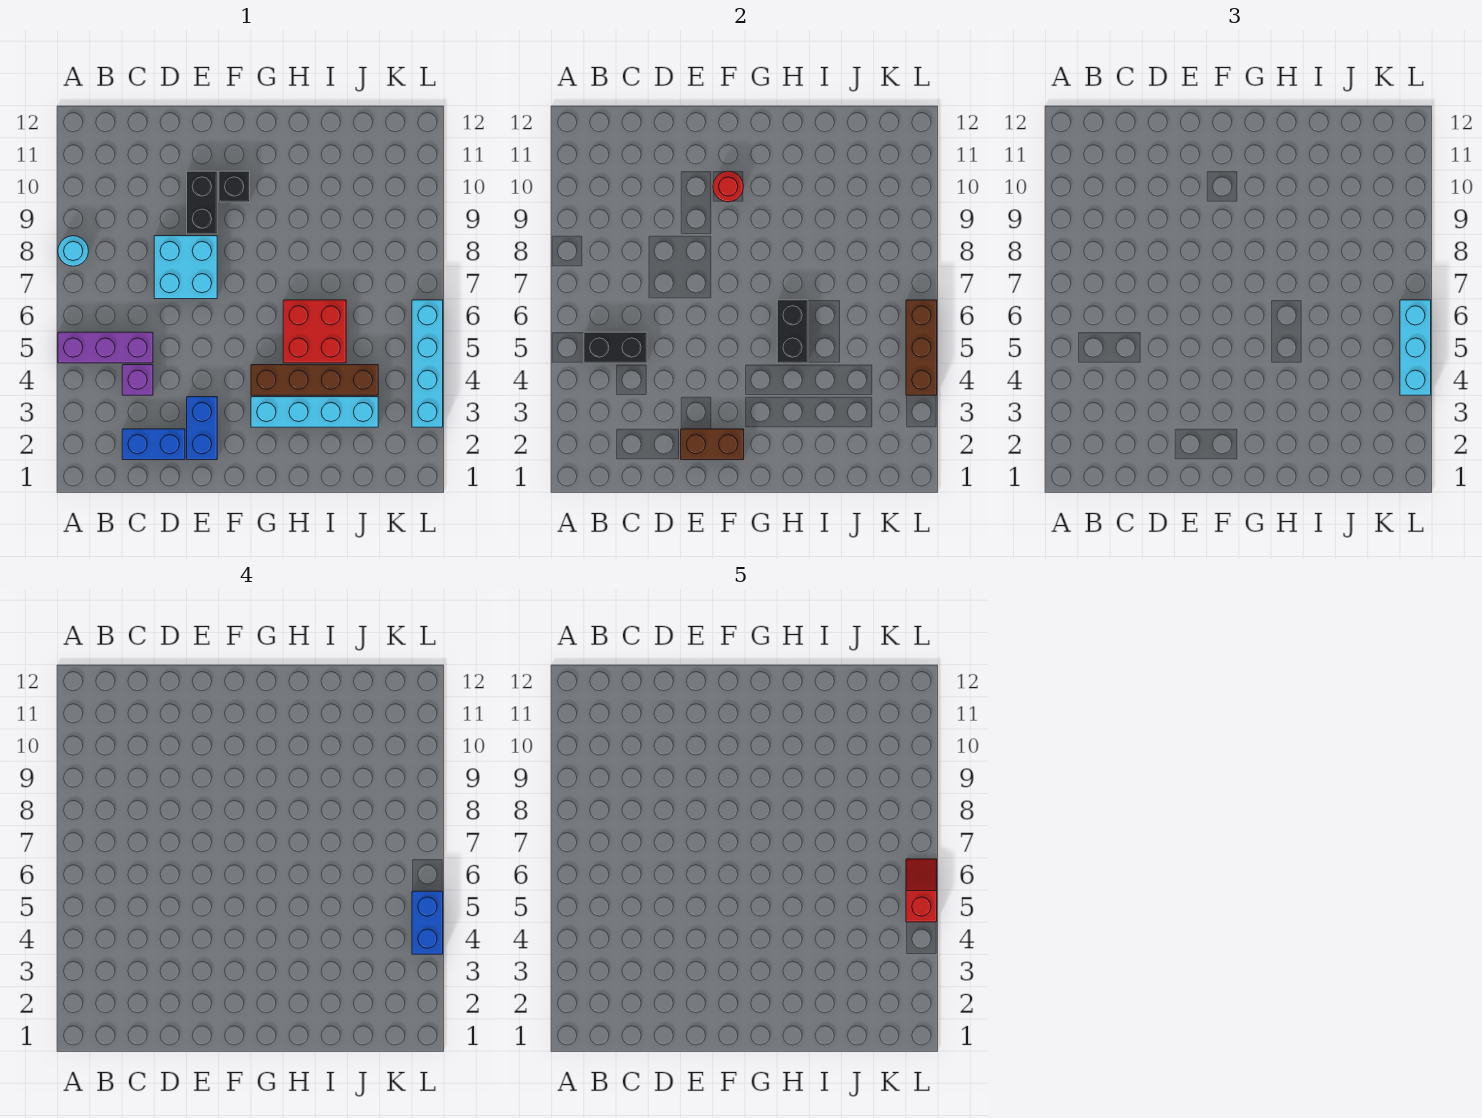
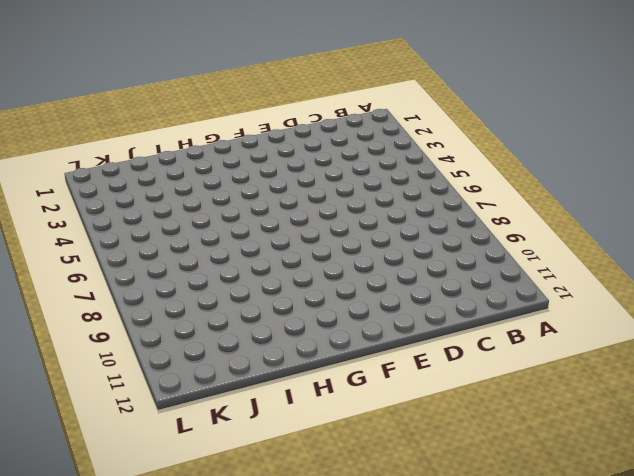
none -> purple 1x3 brick [58,332,153,363]
none -> cyan 1x1 round brick [58,236,88,266]
none -> blue 1x2 brick [122,429,185,460]

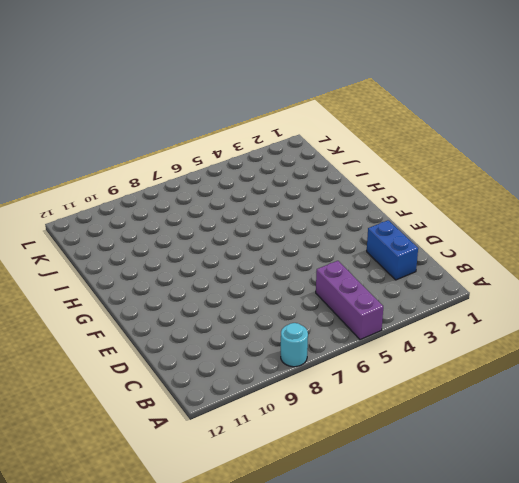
none -> purple 1x1 brick [122,365,153,395]
none -> cyan 2x2 brick [154,236,217,299]
none -> blue 1x2 brick [187,397,217,460]

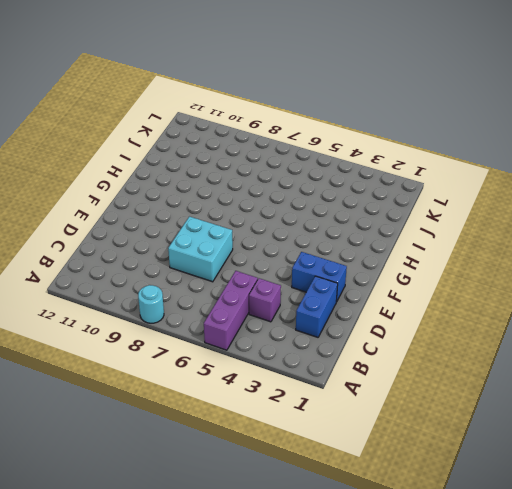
none -> black 1x2 brick [187,171,217,234]
none -> black 1x1 brick [219,171,250,202]
none -> cyan 1x4 brick [251,397,378,427]

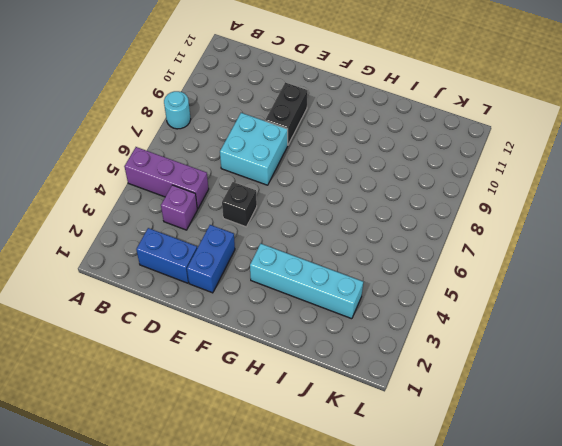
black 1x1 brick [222,182,257,227] -> black 1x1 brick moved to [219,171,250,202]
none -> brown 1x4 brick [251,365,378,395]
none -> red 2x2 brick [283,300,346,363]
none -> cyan 1x4 brick [412,300,443,427]

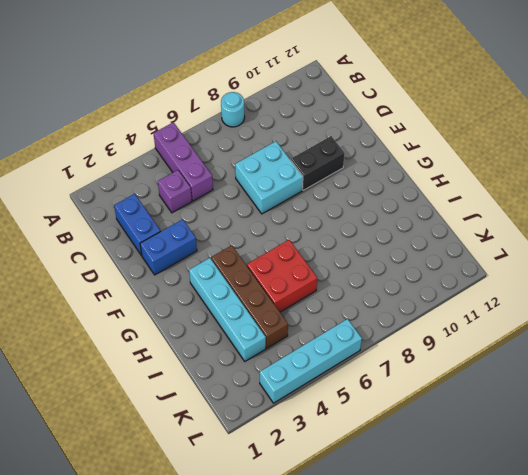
none -> black 1x1 brick [219,171,250,202]
none -> black 1x2 brick [584,332,647,363]
none -> brown 1x2 brick [681,429,744,460]

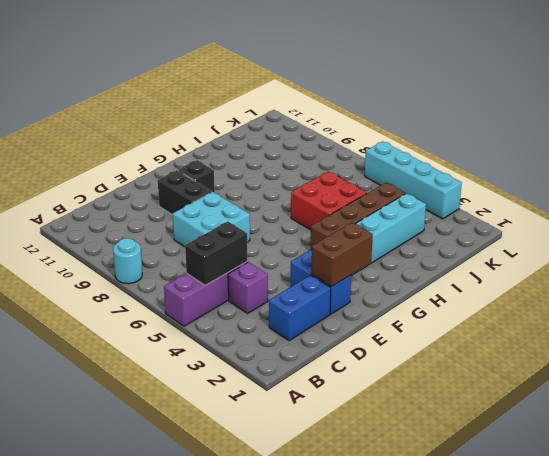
none -> red 1x1 round brick [713,171,744,202]
none -> black 1x2 brick [777,300,808,363]
none -> brown 1x3 brick [906,300,937,395]

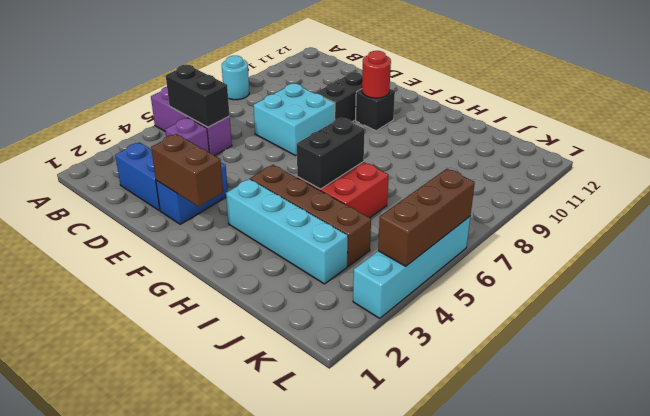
none -> cyan 1x3 brick [1400,300,1431,395]
none -> blue 1x2 brick [412,891,443,954]
none -> red 1x2 slope [906,859,937,922]

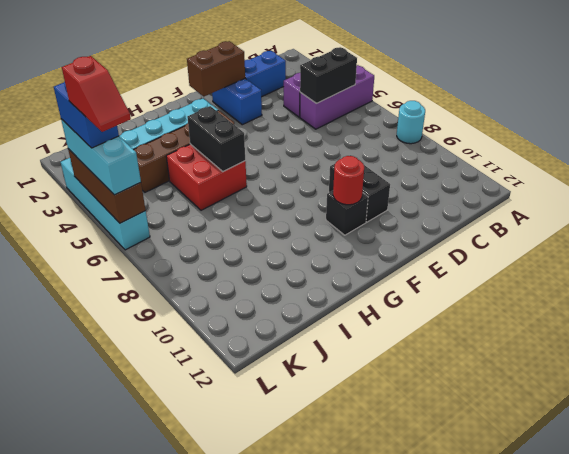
none -> cyan 2x2 brick [154,236,217,299]

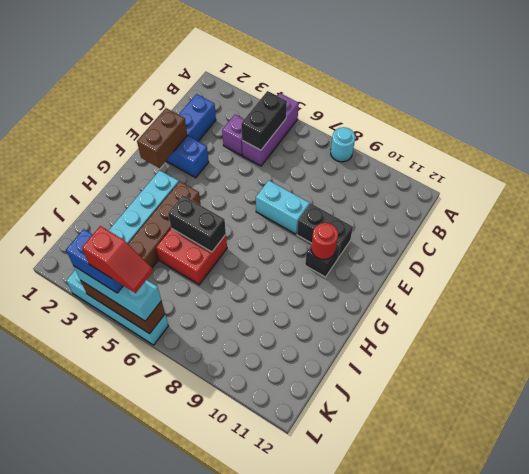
cyan 1x2 brick [256,180,310,234] -> cyan 2x2 brick [154,236,217,299]

